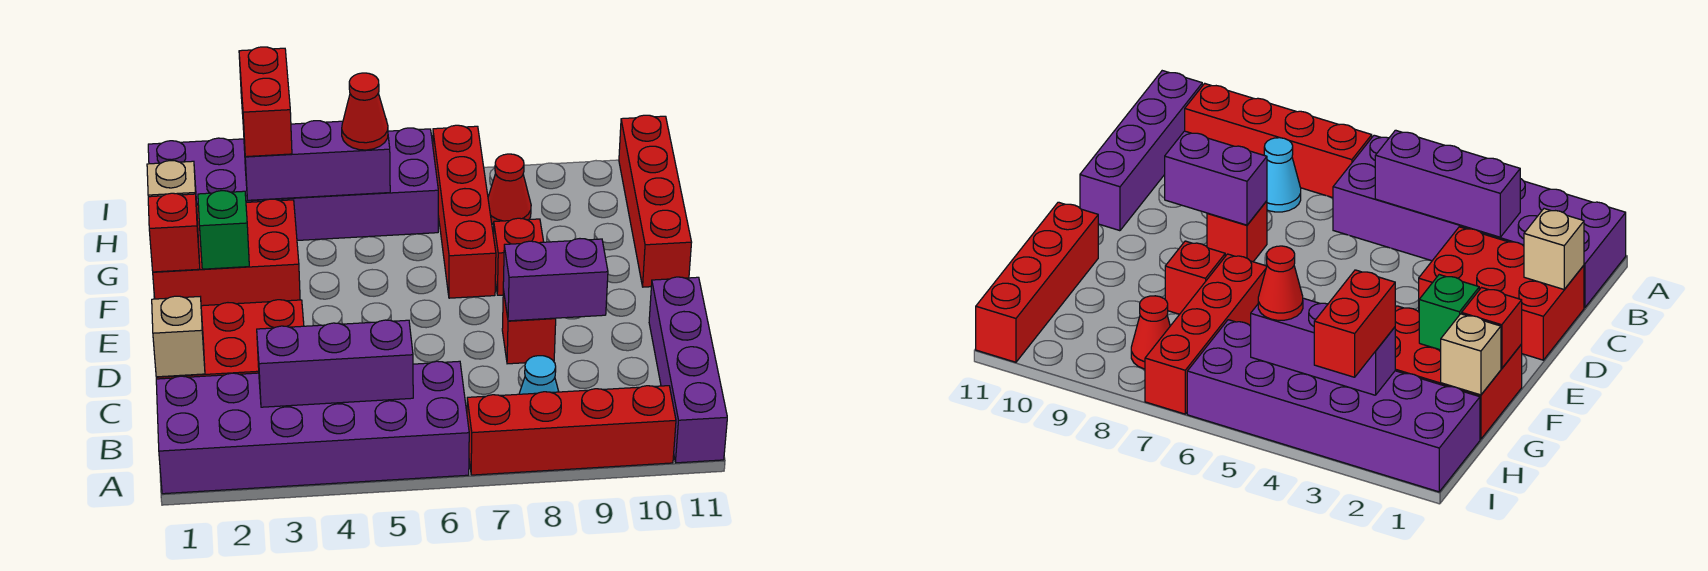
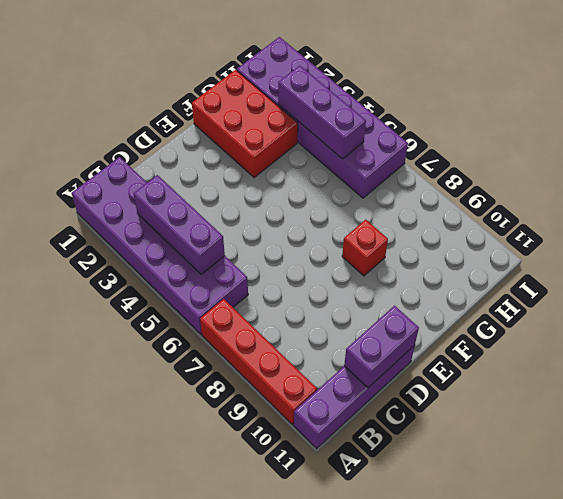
purple 1x2 brick [344,306,419,388] -> purple 1x2 brick turned to [503,239,608,321]
none -> cyan 1x1 cone [519,356,559,394]
none -> red 2x3 brick [156,300,304,379]
none -> red 1x1 brick [502,290,556,364]

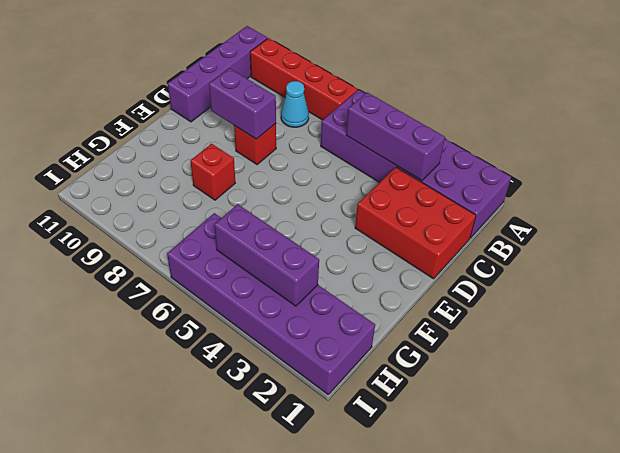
none -> red 2x3 brick [153,199,300,306]
none -> red 1x4 brick [433,125,496,298]
none -> red 1x4 brick [619,115,692,287]

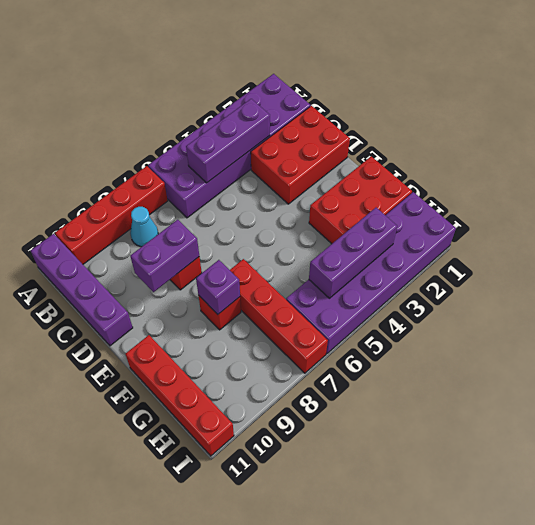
purple 1x1 brick [196,260,240,314] -> none
none -> red 1x1 cone [488,154,531,224]
none -> tan 1x1 brick [152,296,205,377]
none -> red 1x1 brick [148,193,200,272]

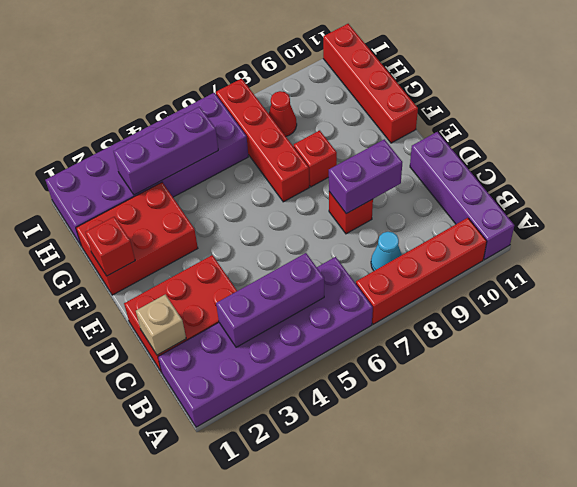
none -> green 1x1 brick [198,191,249,269]
none -> tan 1x1 brick [147,161,198,224]
none -> red 1x2 brick [239,47,292,157]

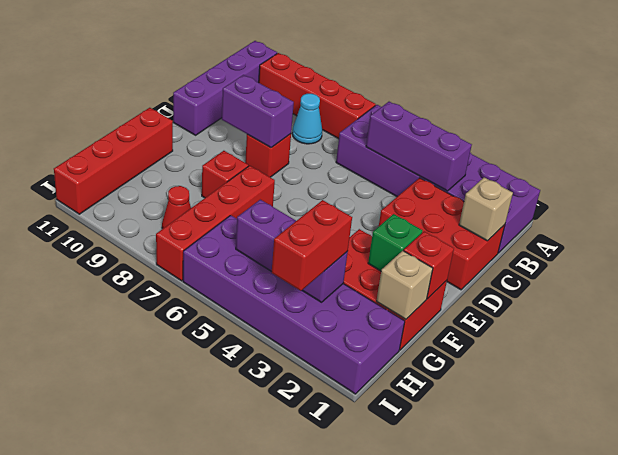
none -> red 1x1 cone [342,73,388,150]

